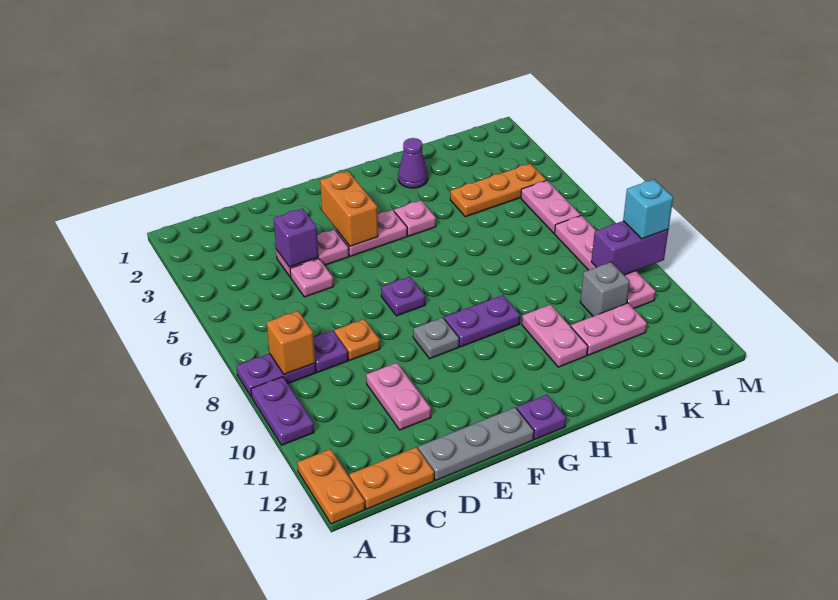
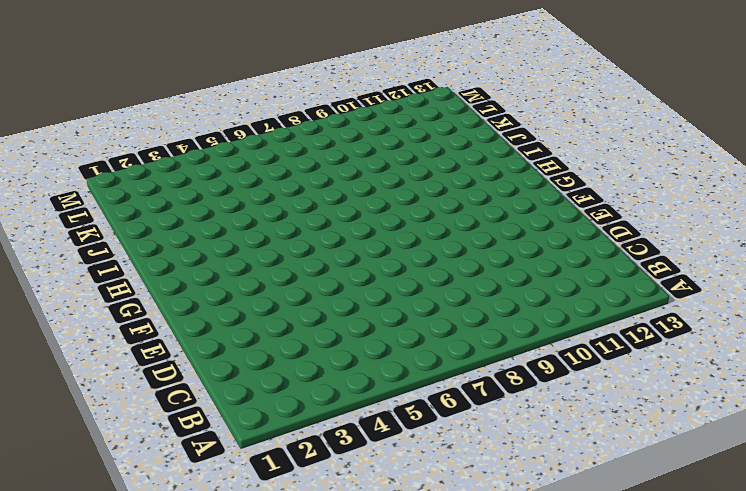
none -> purple 1x2 plate [236,353,316,397]
none -> purple 1x2 plate [251,377,314,445]
none -> orange 1x2 plate [297,449,365,524]

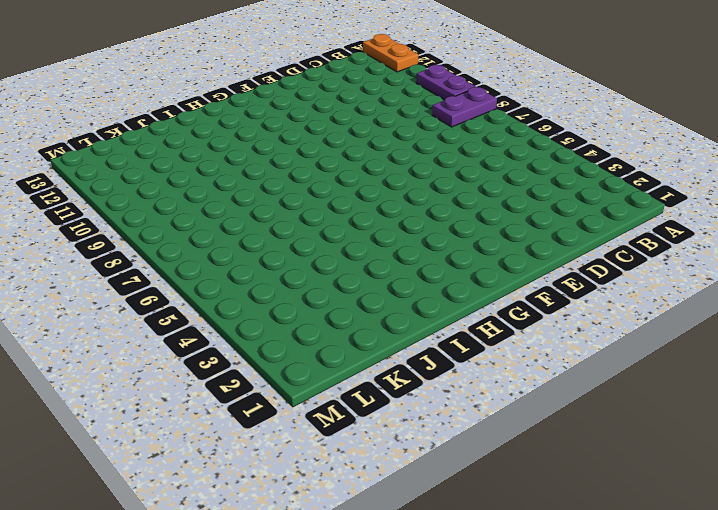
none -> orange 1x2 plate [349,447,434,509]
none -> purple 1x1 plate [314,331,348,372]
none -> pink 1x2 plate [276,230,349,277]

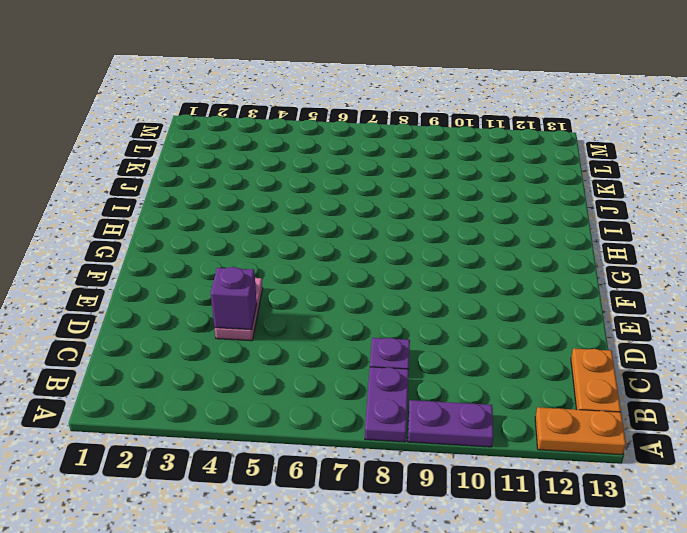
none -> pink 1x1 plate [290,259,334,297]
none -> orange 1x1 plate [334,319,380,360]
none -> pink 1x2 plate [366,363,431,430]

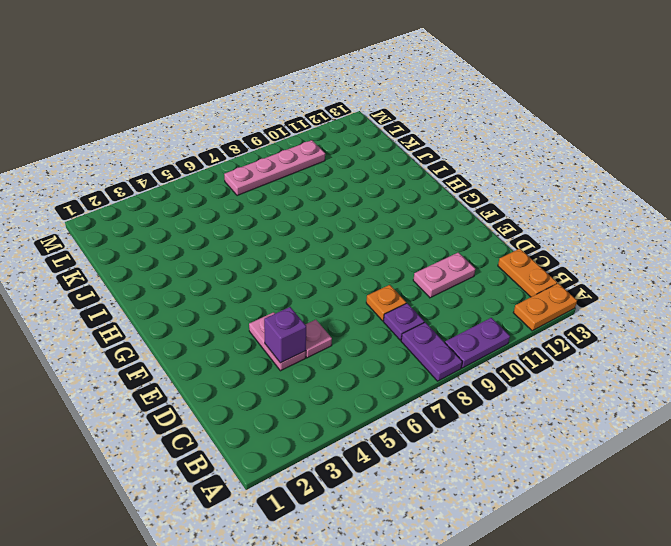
none -> grey 1x3 plate [418,408,534,480]
none -> pink 1x2 plate [336,210,407,256]
none -> purple 1x1 plate [381,277,425,316]

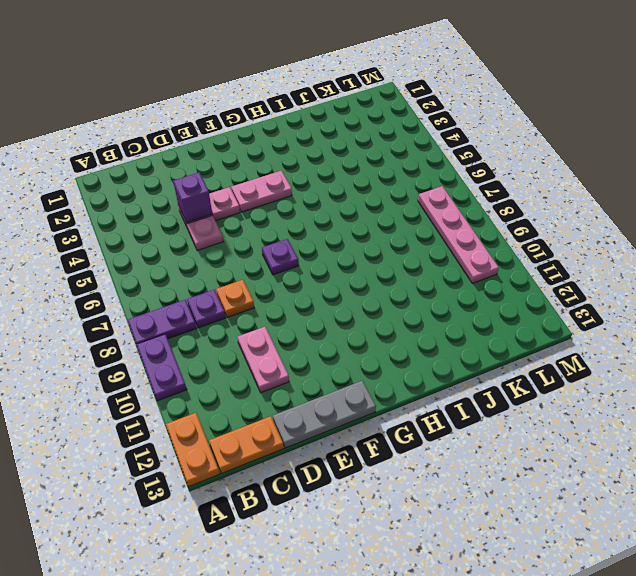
none -> grey 1x1 plate [413,317,459,359]
none -> purple 1x2 plate [444,295,520,347]
none -> purple 1x1 plate [517,395,566,439]

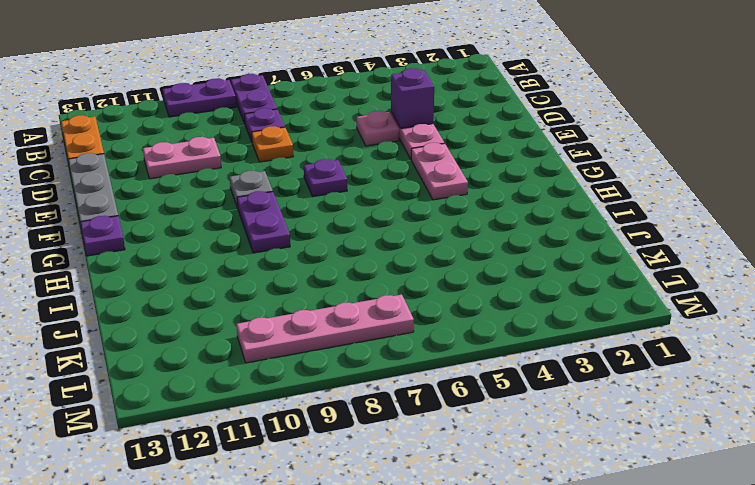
none -> orange 1x2 plate [297,449,365,524]
none -> pink 1x1 plate [394,201,436,236]
none -> purple 1x1 cone [398,138,428,188]

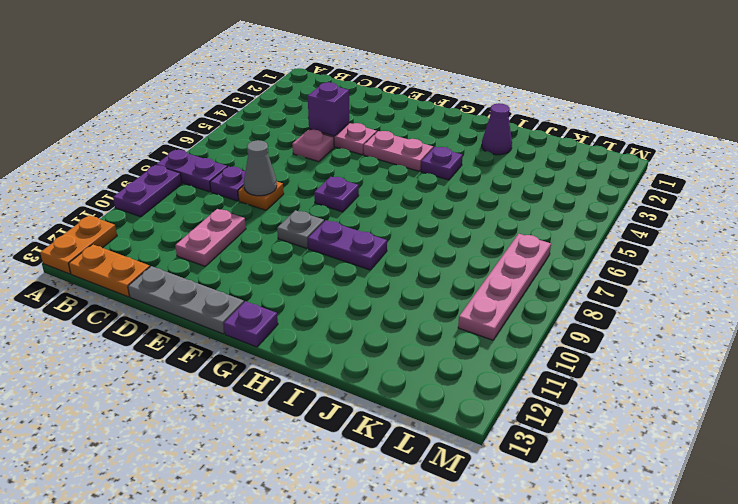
grey 1x1 cone [244,140,277,196] -> none
purple 1x1 plate [421,147,463,180] -> pink 1x1 plate [394,201,436,236]
none -> pink 1x2 plate [522,305,588,367]
none -> orange 1x3 plate [450,164,546,217]
none -> pink 1x2 plate [571,303,647,355]

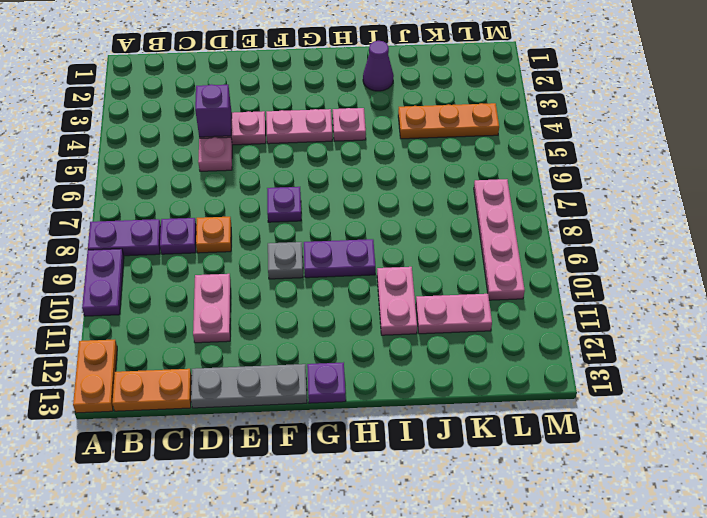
none -> grey 1x1 brick [580,262,630,316]
none -> pink 1x2 plate [521,180,581,233]
none -> orange 1x1 brick [267,311,315,374]

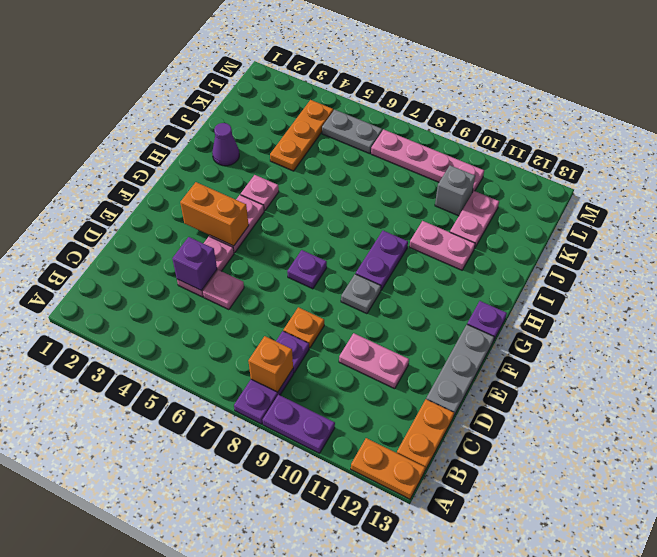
grey 1x2 plate [322,110,382,154] -> pink 1x2 plate [521,180,581,233]
none -> purple 1x2 brick [591,221,668,275]
none -> cyan 1x1 brick [623,179,673,239]

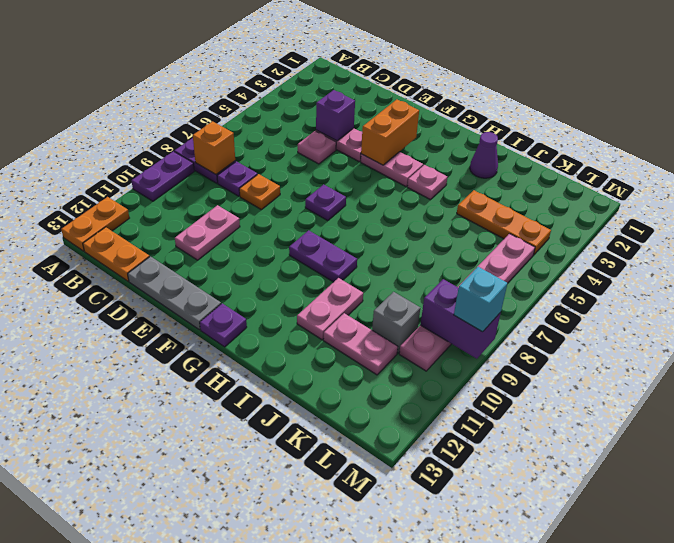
none -> grey 1x1 plate [413,317,459,359]

